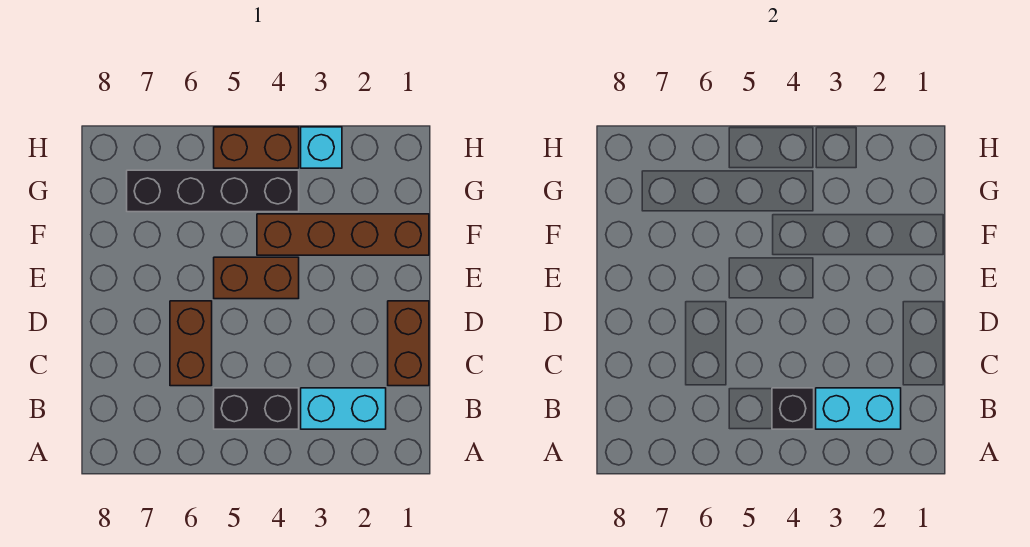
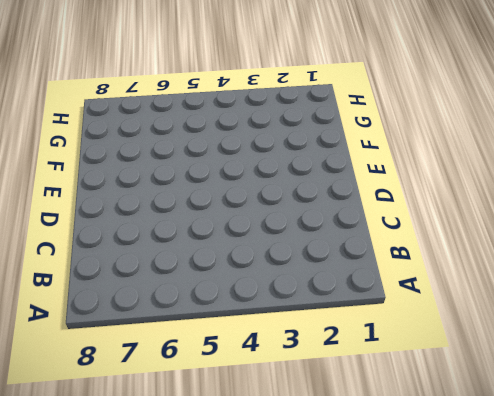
none -> cyan 1x2 brick [301,388,386,429]
none -> black 1x2 brick [214,388,299,429]

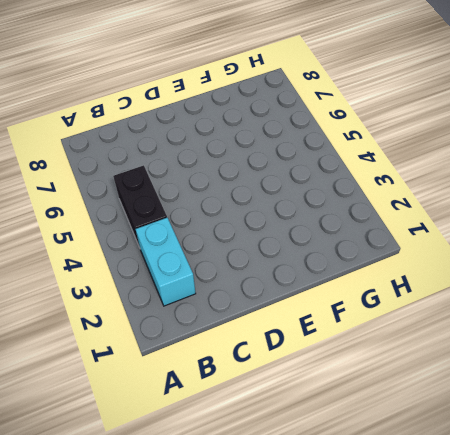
none -> brown 1x2 brick [388,301,429,386]
none -> brown 1x2 brick [170,301,212,386]

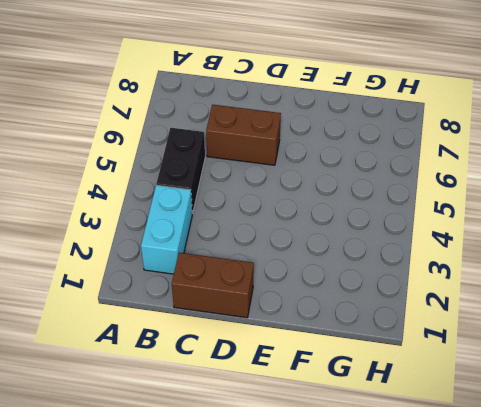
none -> brown 1x2 brick [214,257,299,299]
none -> brown 1x4 brick [257,214,429,255]

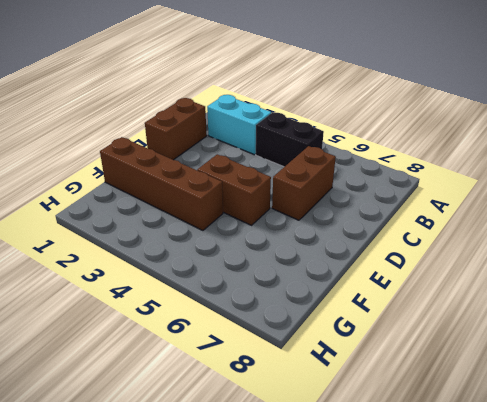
none -> black 1x4 brick [127,170,299,212]
none -> cyan 1x1 brick [301,127,342,168]

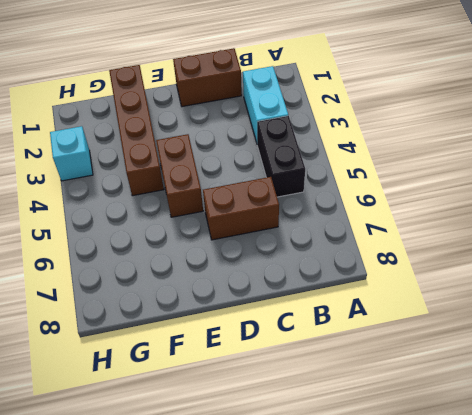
none -> black 1x4 brick [127,170,299,212]
none -> brown 1x2 brick [214,127,299,168]

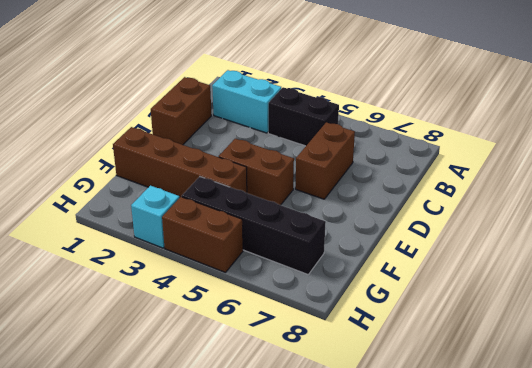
none -> cyan 1x2 brick [816,388,901,429]
none -> black 1x1 brick [772,388,814,429]

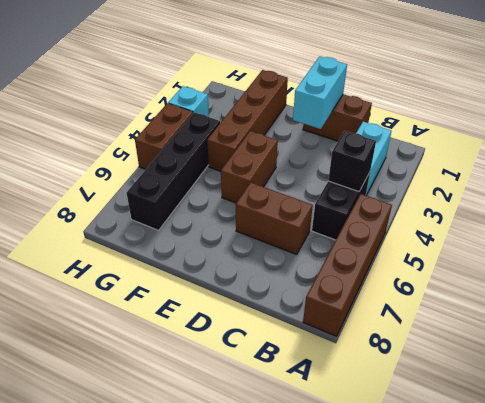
brown 1x4 brick [303,194,392,336] -> none
cyan 1x2 brick [293,56,347,129] -> cyan 1x2 brick moved to [816,388,901,429]

